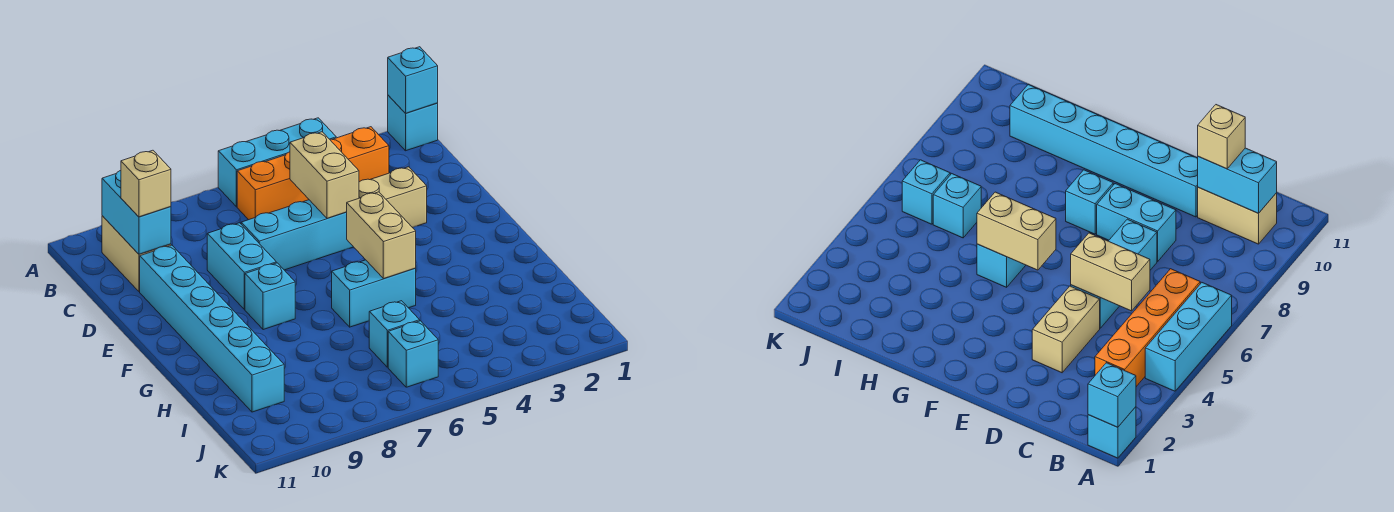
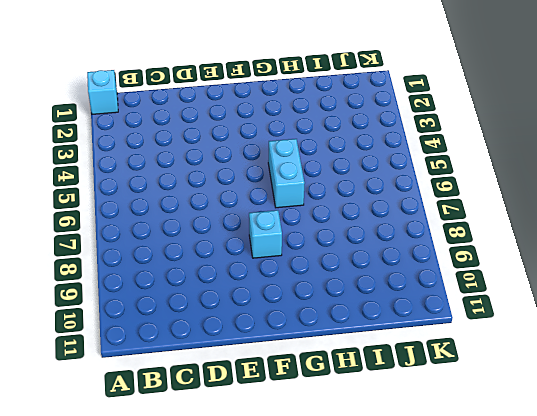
none -> cyan 1x3 brick [218,118,336,207]
none -> orange 1x4 brick [237,127,389,220]
none -> tan 1x2 brick [102,216,171,292]

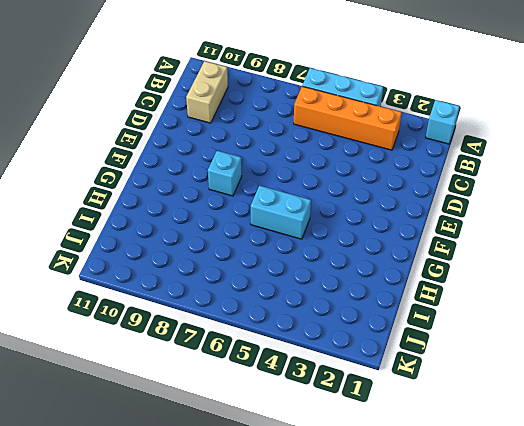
none -> tan 1x2 brick [359,167,427,228]
none -> cyan 1x3 brick [241,200,353,270]
none -> cyan 1x2 brick [207,223,276,309]

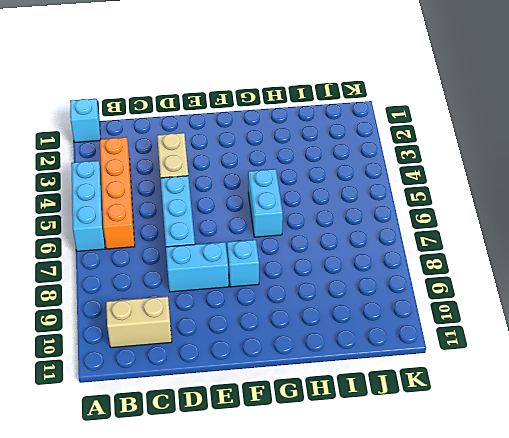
none -> cyan 1x6 brick [140,245,284,412]
none -> cyan 1x1 brick [369,301,420,367]
none -> cyan 1x1 brick [388,321,438,387]

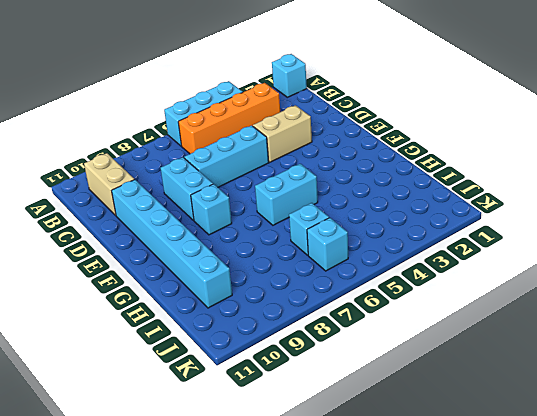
none -> cyan 1x1 brick [388,47,438,113]
none -> cyan 1x2 brick [102,170,171,254]
none -> tan 1x2 brick [290,132,359,218]

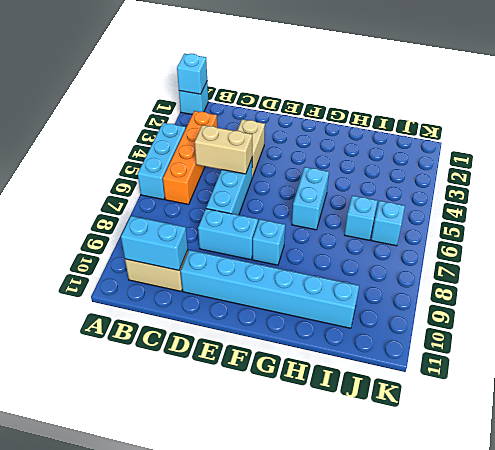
none -> tan 1x2 brick [347,192,416,279]
none -> tan 1x1 brick [121,150,171,217]

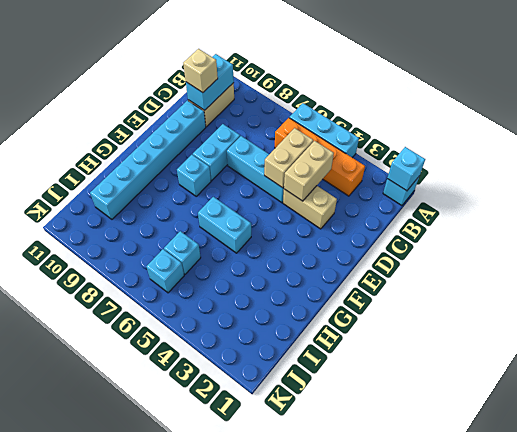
tan 1x2 brick [284,141,334,201] -> tan 1x2 brick moved to [347,192,416,279]

